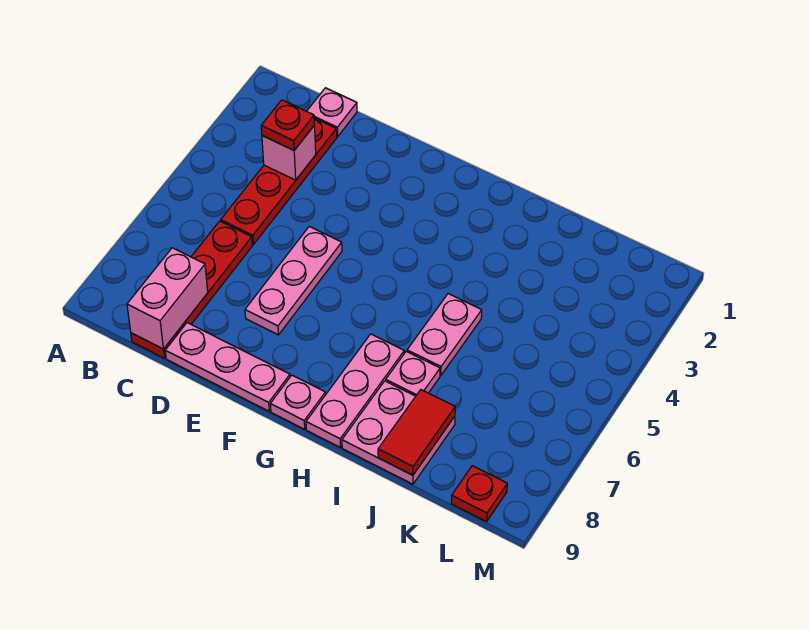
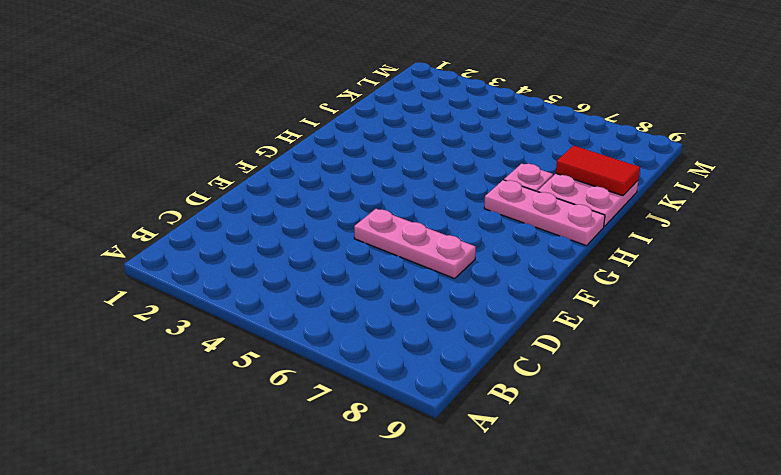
none -> pink 1x1 plate [307,88,357,137]
none -> red 1x4 plate [221,118,337,244]
none -> red 1x4 plate [131,221,252,358]

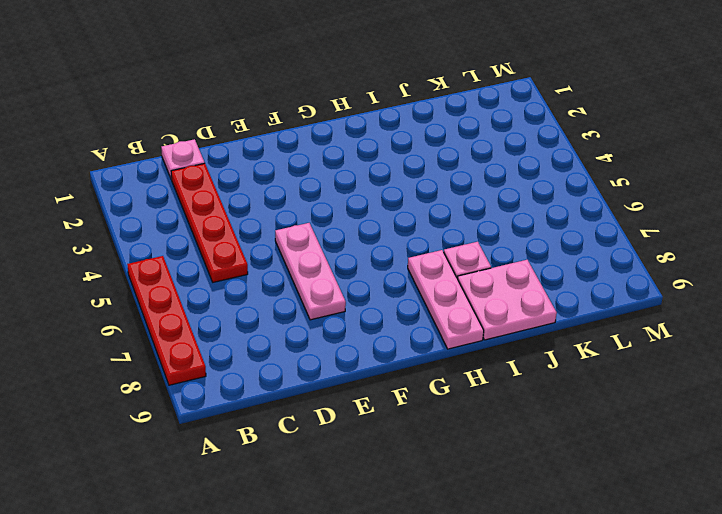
red 1x4 plate [127,256,206,385] -> red 1x4 plate moved to [131,221,252,358]
none -> pink 1x3 plate [165,323,290,411]
none -> pink 1x1 plate [270,375,326,429]
none -> pink 1x2 plate [407,294,482,375]

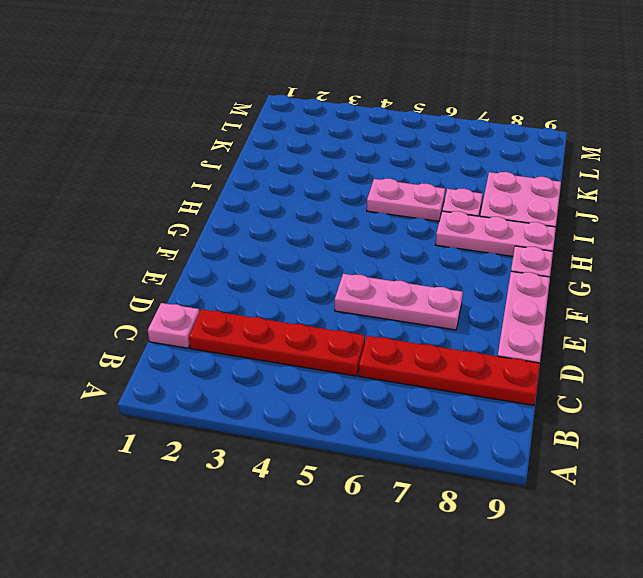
none -> red 1x1 plate [451,466,507,522]
none -> pink 1x1 brick [262,125,316,180]
none -> pink 1x2 brick [127,248,208,349]

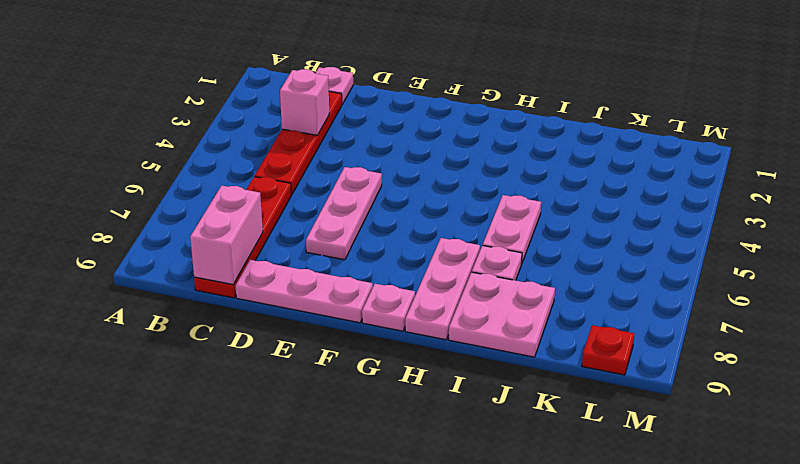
none -> red 1x2 tile [378,390,455,475]
none -> red 1x1 plate [261,100,315,150]

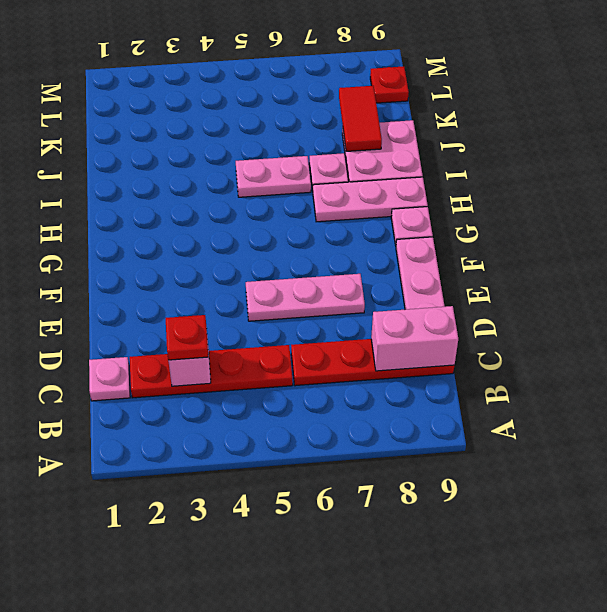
red 1x2 tile [339,86,382,151] -> red 1x2 tile turned to [378,390,455,475]

